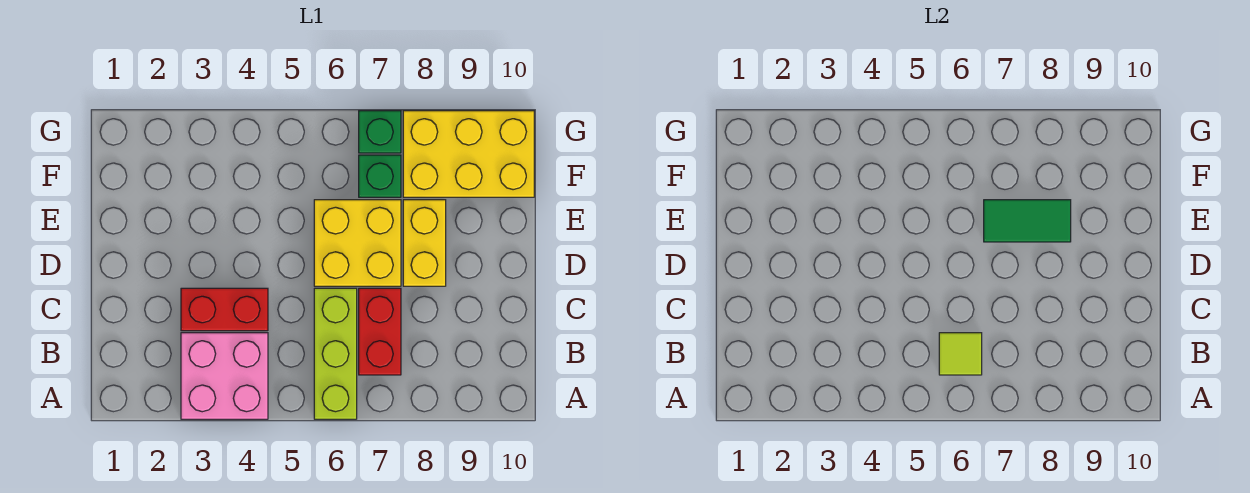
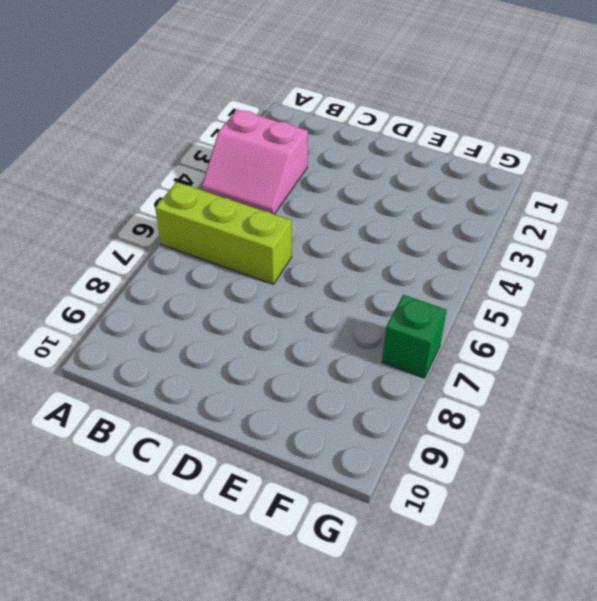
pink 2x2 slope [202,109,308,214] -> pink 2x2 brick [181,333,268,419]
none -> red 1x2 brick [359,288,401,375]
none -> red 1x2 brick [181,288,268,331]

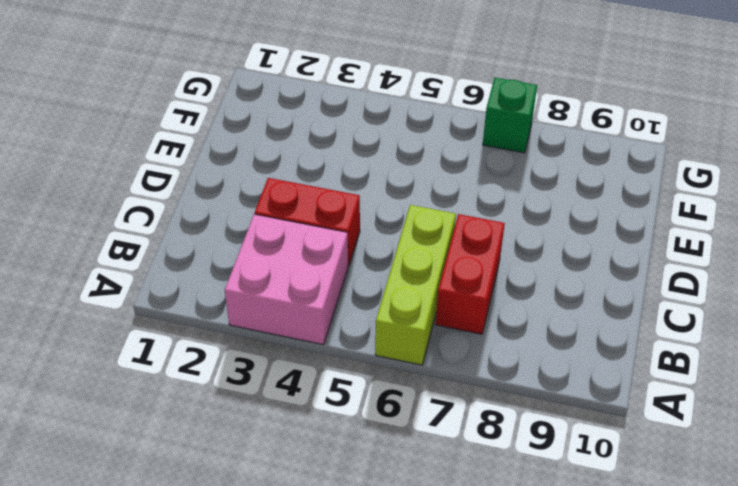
none -> yellow 2x2 brick [314,200,401,286]
none -> yellow 1x2 brick [403,200,446,286]

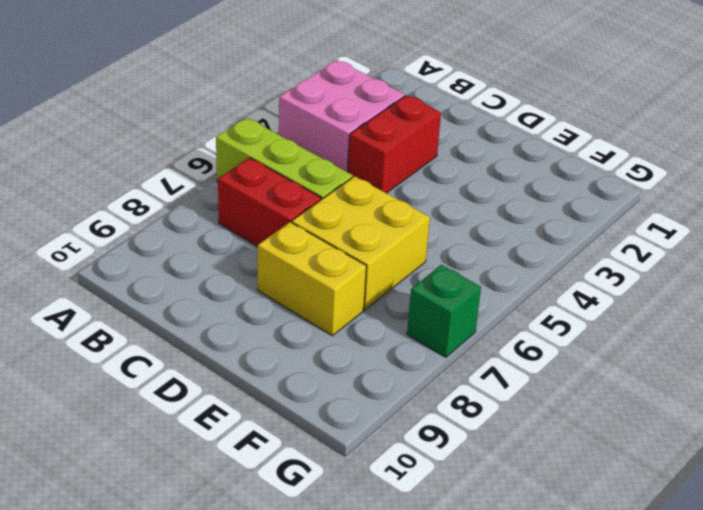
none -> green 1x1 brick [359,155,401,197]
none -> yellow 2x3 brick [403,111,534,197]

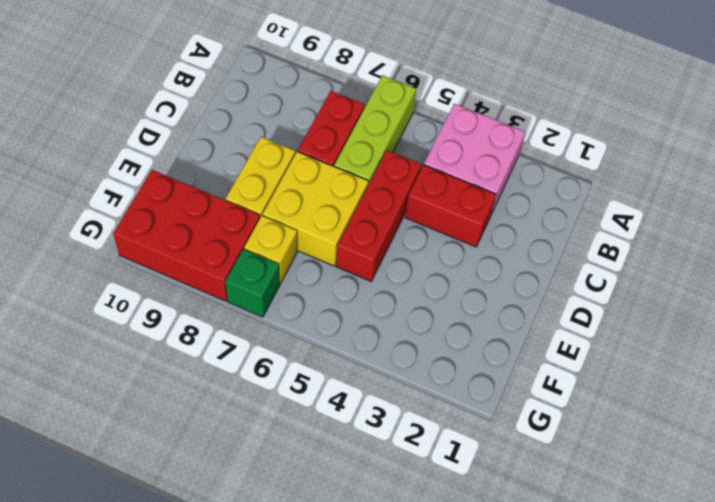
red 1x3 brick [336,150,422,281] -> none
yellow 1x1 brick [244,216,297,283] -> green 1x1 brick [359,155,401,197]
red 2x3 brick [113,170,260,301] -> yellow 2x3 brick [403,111,534,197]
none -> lime 1x1 tile [939,333,982,375]
none -> green 1x2 tile [984,200,1071,242]

